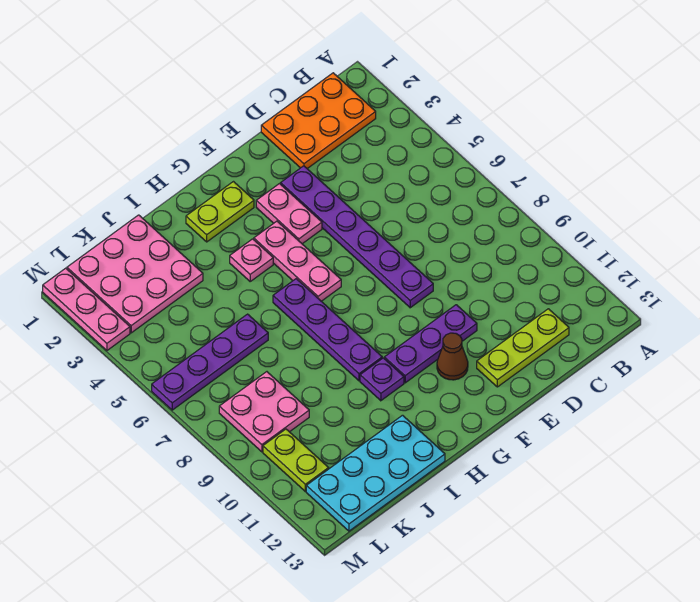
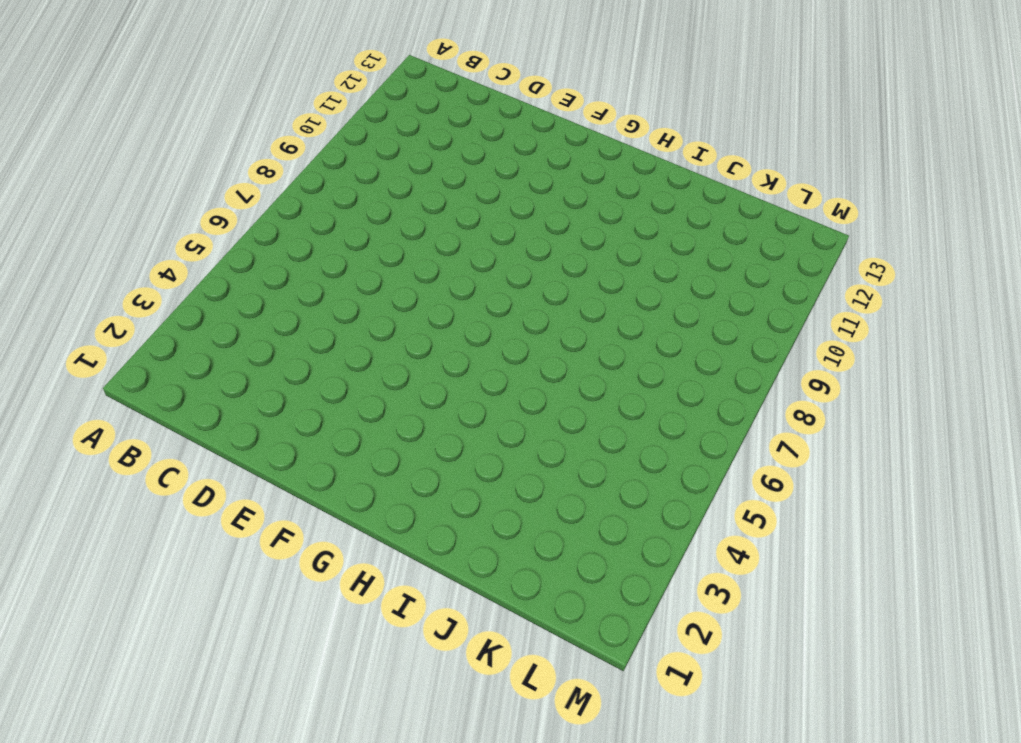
none -> orange 2x3 plate [261,73,376,169]
none -> lime 1x3 plate [477,309,569,387]
none -> purple 1x6 plate [281,166,433,308]

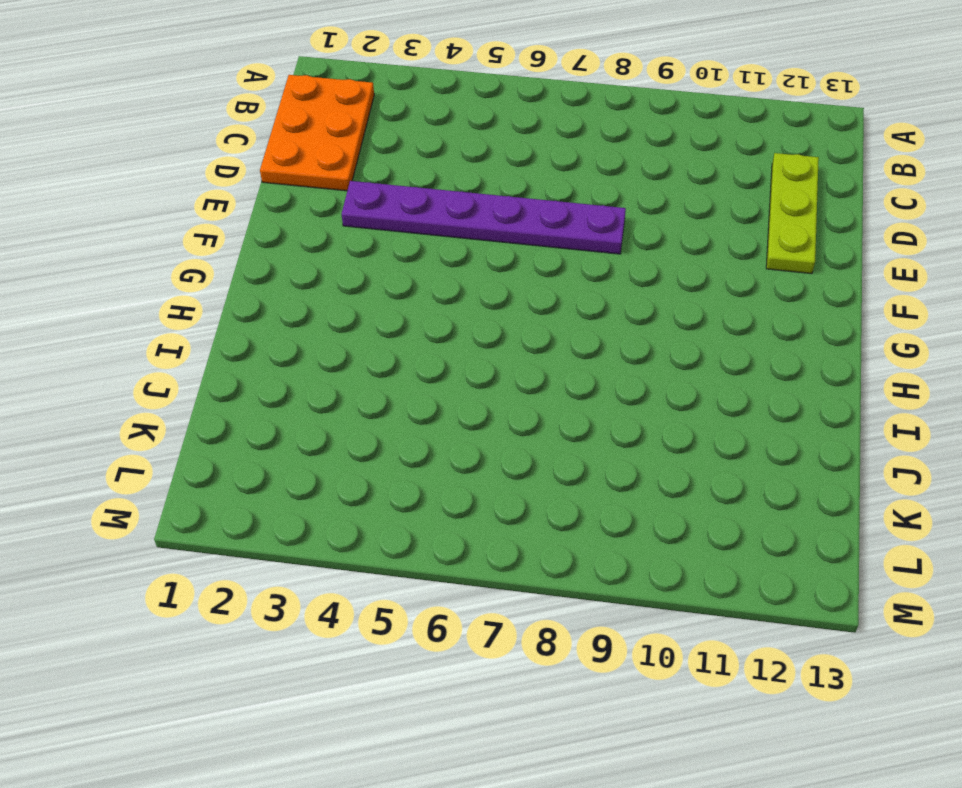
none -> purple 1x3 plate [384,305,477,383]
none -> pink 1x2 plate [256,184,322,244]
none -> brown 1x1 cone [437,333,468,380]

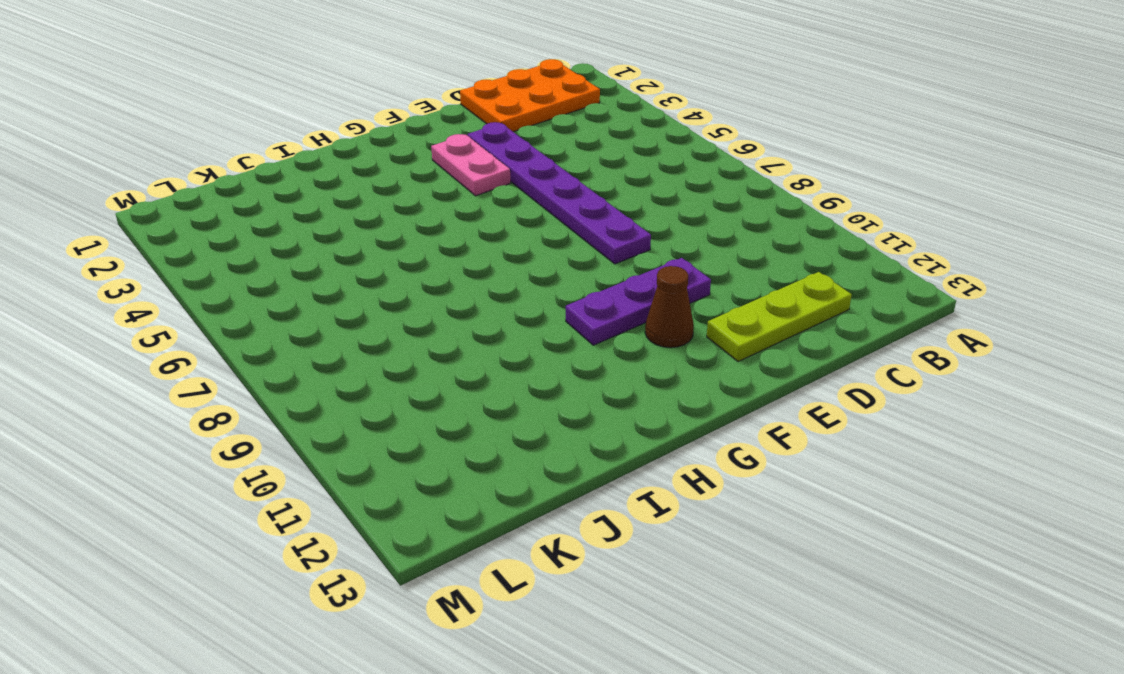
none -> lime 1x2 plate [186,182,254,242]
none -> pink 1x3 plate [254,221,341,301]
none -> pink 1x1 plate [230,239,273,281]

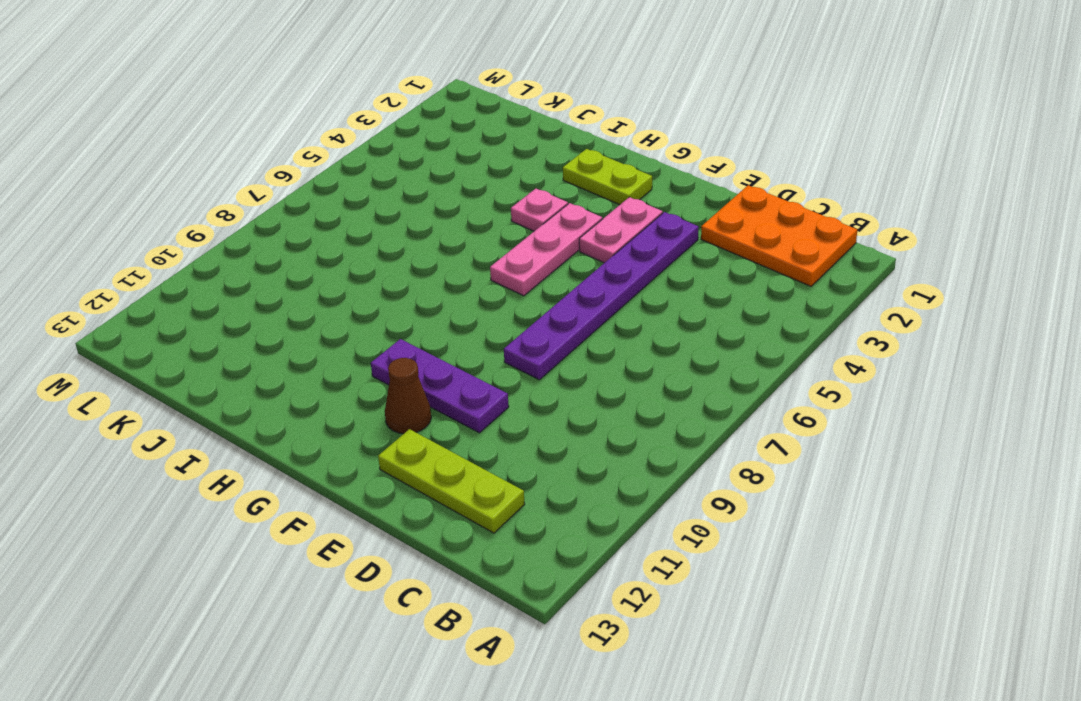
none -> purple 1x4 plate [273,279,382,381]
none -> purple 1x1 plate [360,358,404,401]
none -> cyan 2x4 plate [306,415,445,531]

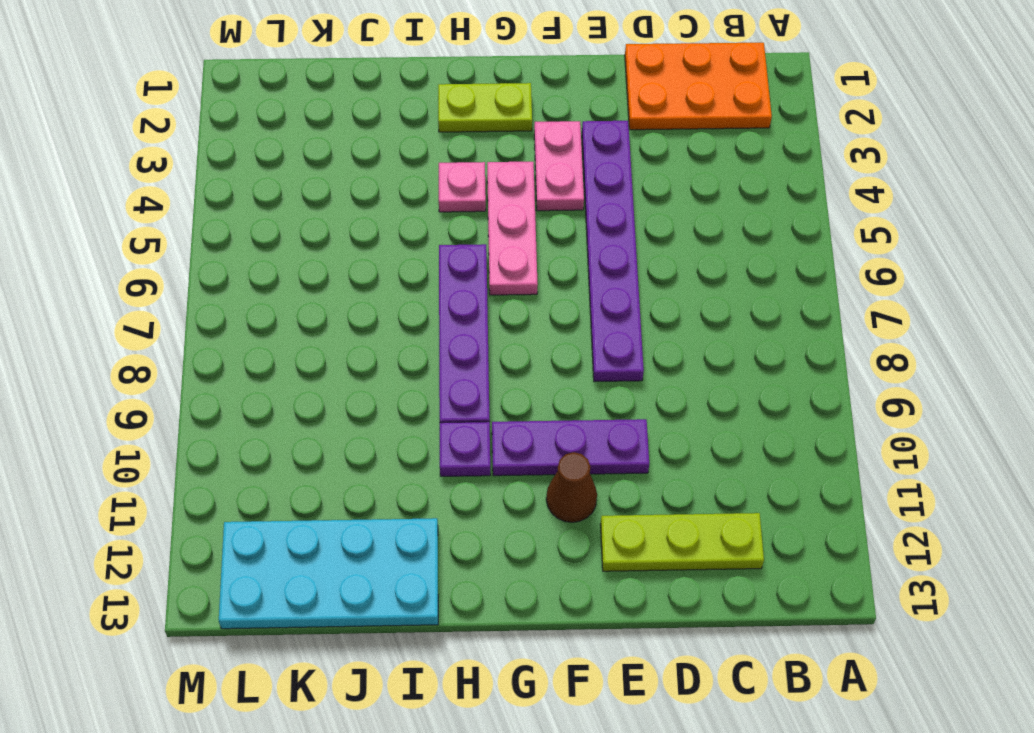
none -> pink 3x3 plate [67,215,203,333]
none -> purple 1x4 plate [152,314,268,410]
none -> pink 2x2 plate [219,372,309,452]

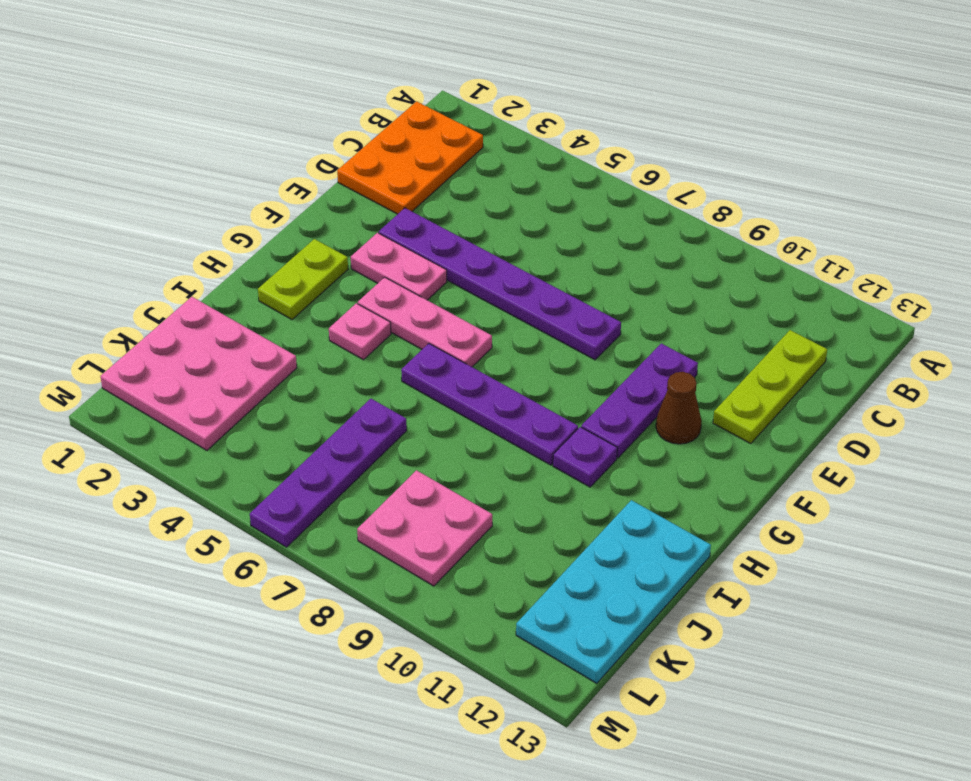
none -> lime 1x2 plate [263,429,329,491]
none -> pink 1x3 plate [43,268,130,351]

